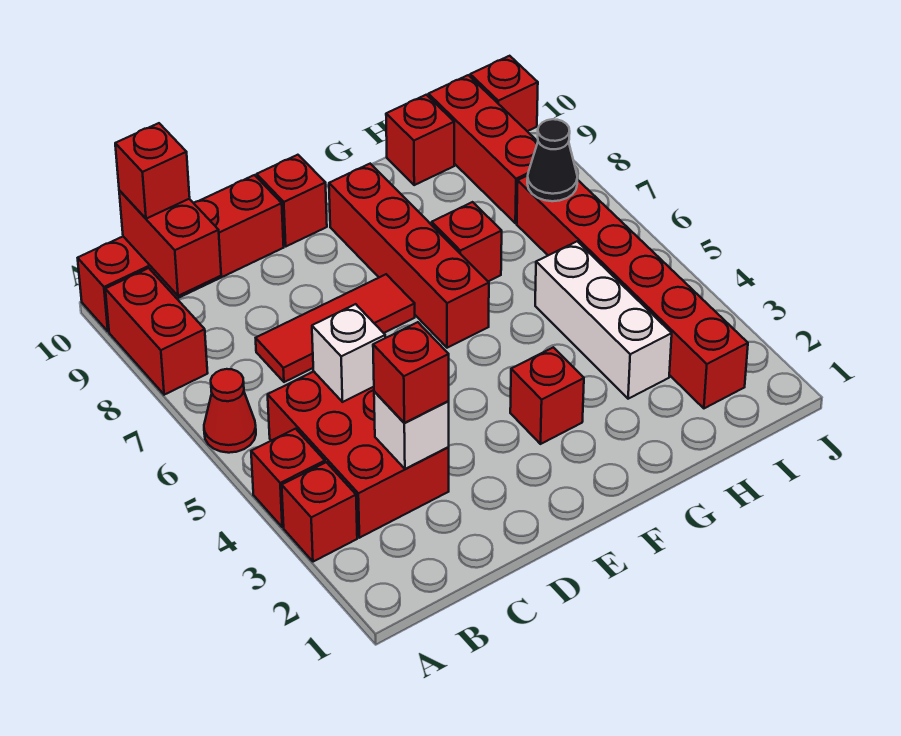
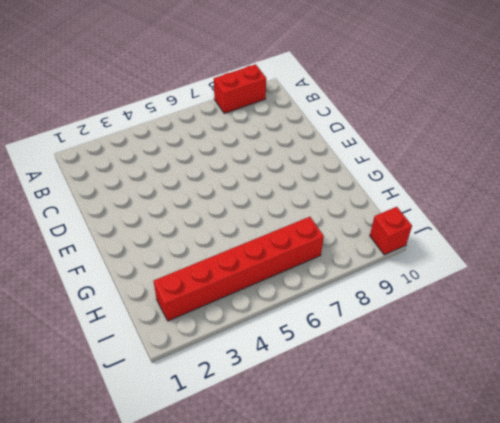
none -> red 1x1 brick [282,462,357,562]
none -> red 1x1 brick [251,429,325,527]
none -> red 1x1 cone [204,369,256,453]

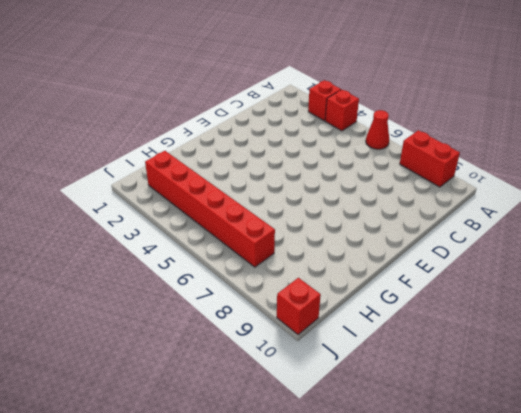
none -> red 1x4 brick [78,175,284,331]
none -> red 2x3 brick [268,372,449,538]
none -> red 1x3 tile [256,274,415,382]

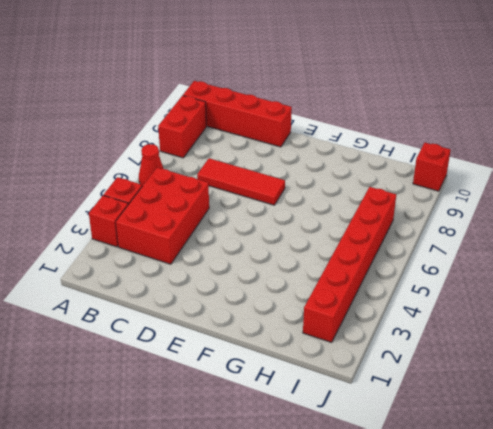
none -> red 1x1 brick [257,155,327,246]
none -> red 1x1 brick [510,347,584,444]
none -> red 1x4 brick [329,164,489,348]

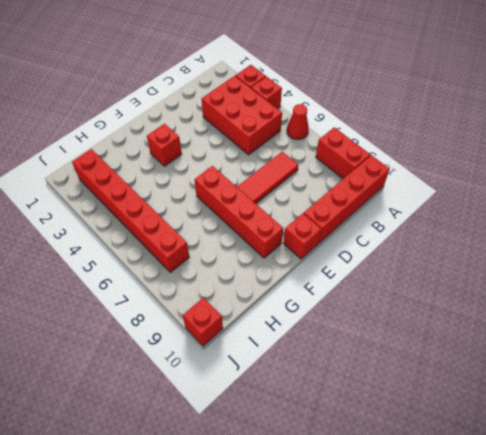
none -> red 1x1 brick [432,202,502,281]
none -> white 1x3 brick [535,242,672,399]
none -> red 1x1 brick [386,95,454,185]

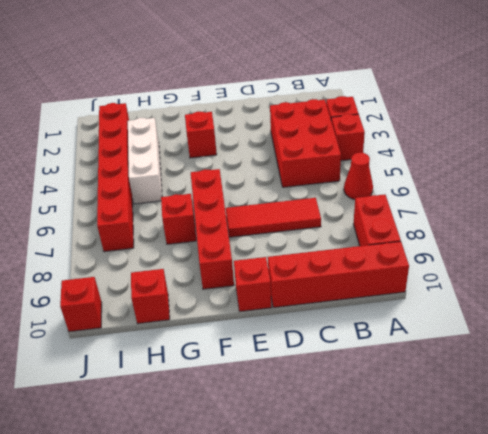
none -> red 1x3 brick [428,75,538,223]
none -> red 1x2 brick [119,191,221,296]
none -> white 1x1 brick [374,391,449,469]

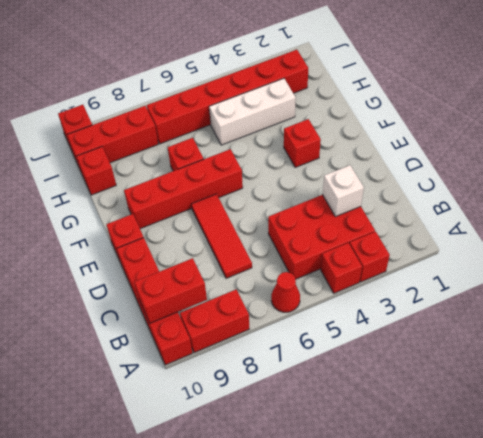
none -> white 1x1 brick [312,304,385,402]
none -> black 1x1 cone [527,119,577,201]
none -> red 1x1 brick [115,123,190,219]

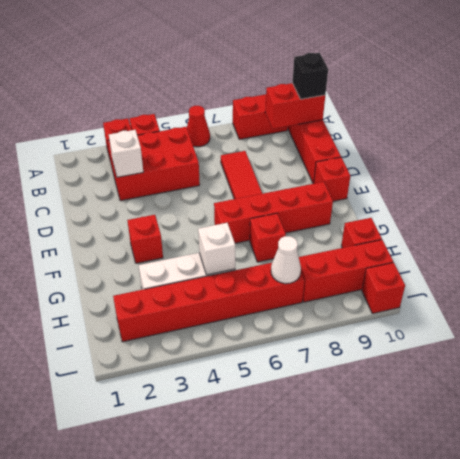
black 1x1 brick [293,53,328,99] -> red 1x1 brick [115,123,190,219]
white 1x1 brick [198,223,235,275] -> white 1x1 brick moved to [312,304,385,402]
white 1x1 cone [271,236,301,284] -> black 1x1 cone [527,119,577,201]
none -> red 1x1 brick [373,322,449,423]

